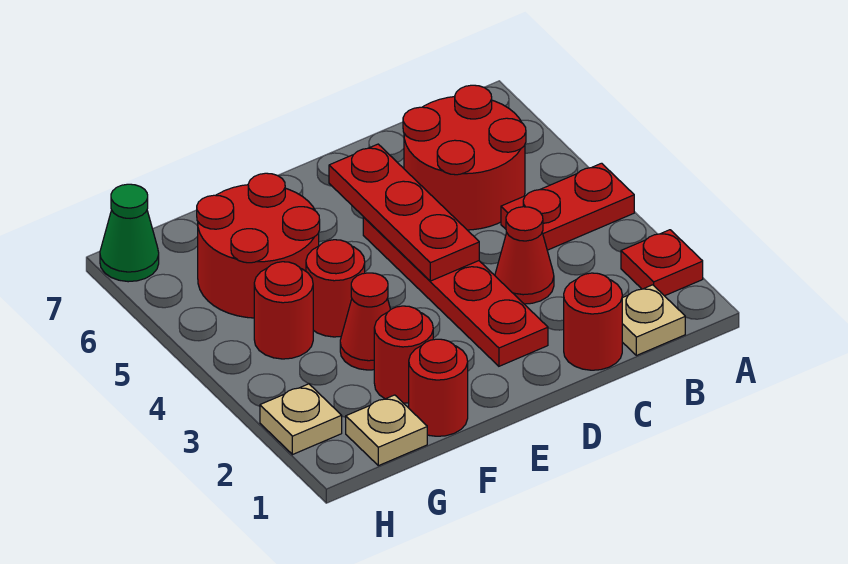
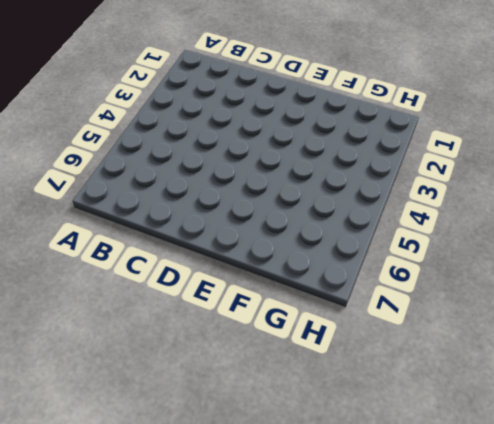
none -> red 1x1 plate [621,230,703,296]
none -> red 1x2 plate [501,163,634,250]
none -> tan 1x1 plate [622,285,685,355]

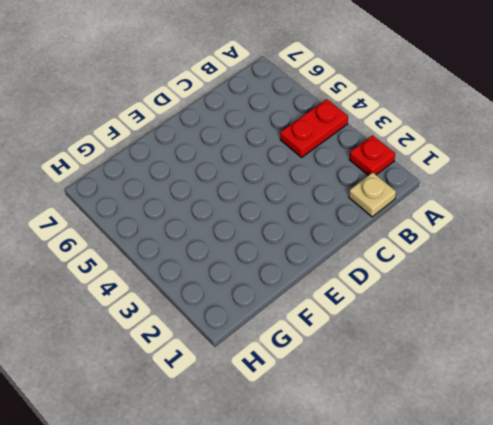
none -> red 2x2 round brick [403,85,526,230]
none -> red 1x1 round brick [564,273,622,370]
none -> red 1x1 cone [495,207,554,304]

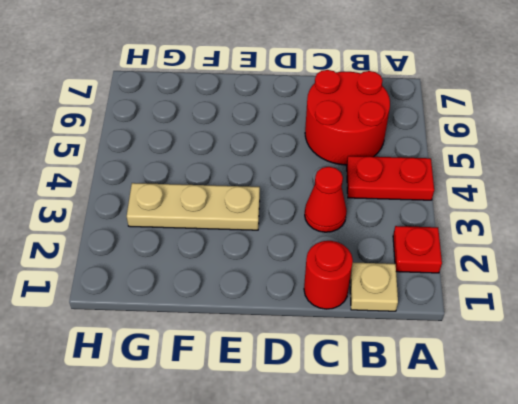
tan 1x3 plate [127,183,260,230] -> red 1x1 cone [340,273,391,370]
none -> red 1x4 plate [363,217,548,366]
none -> red 1x1 round brick [409,339,468,436]
none -> red 1x1 round brick [374,306,433,403]

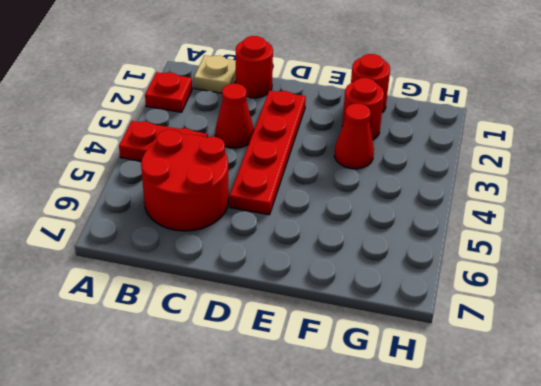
none -> red 1x1 round brick [306,240,365,337]
none -> red 2x2 round brick [197,173,320,318]
none -> tan 1x1 plate [346,395,427,466]

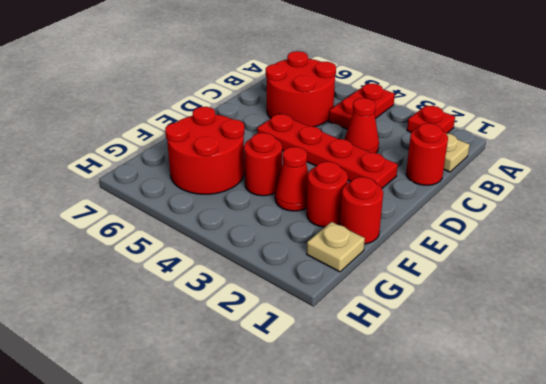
none -> red 1x1 round brick [254,262,313,359]
none -> tan 1x1 plate [260,384,342,455]
none -> green 1x1 cone [100,184,159,282]

